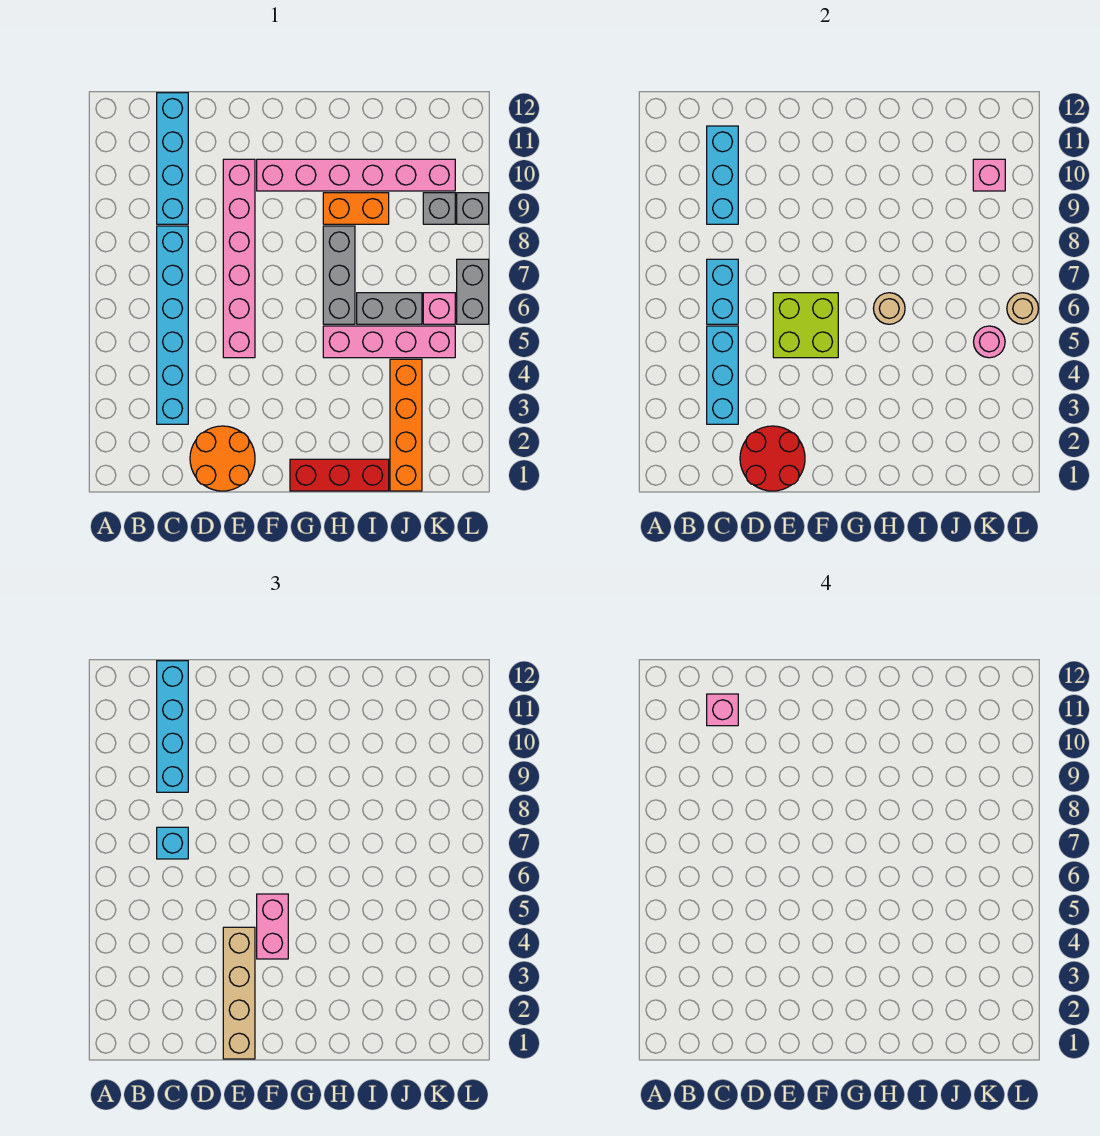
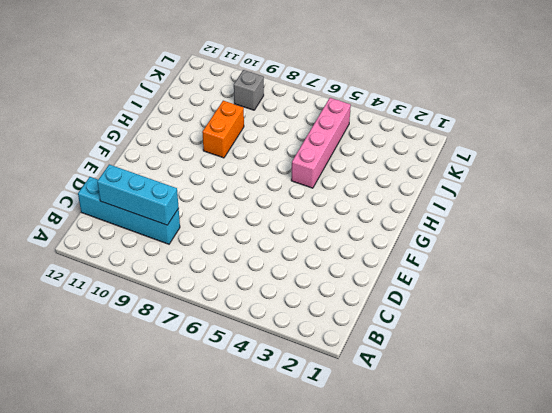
none -> cyan 1x6 brick [157,226,188,424]
none -> orange 2x2 round brick [190,426,255,491]
none -> pink 1x6 brick [223,159,255,358]

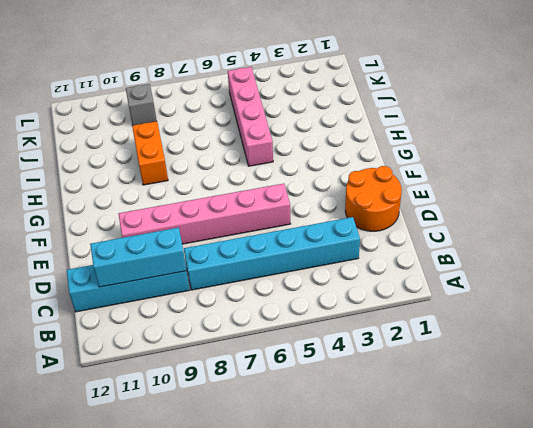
none -> pink 1x6 brick [257,159,455,191]
none -> red 1x3 brick [290,459,389,491]
none -> grey 1x3 brick [323,226,355,324]

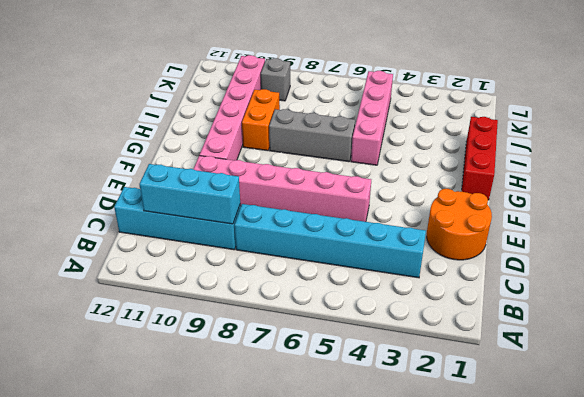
none -> grey 1x2 brick [357,293,422,324]
none -> orange 1x4 brick [390,359,422,491]
none -> pink 1x1 brick [423,293,455,324]

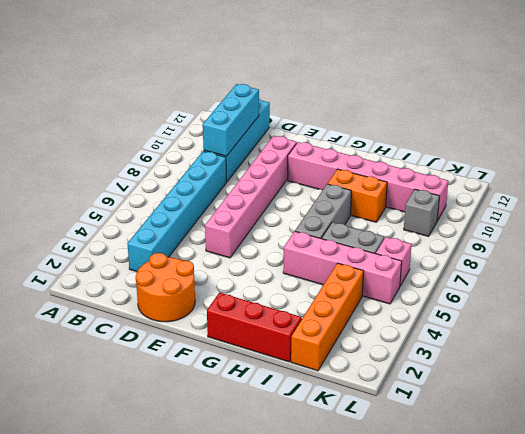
none -> grey 1x2 brick [457,259,489,324]
none -> grey 1x1 brick [457,193,489,224]
none -> cyan 1x3 brick [707,326,738,424]

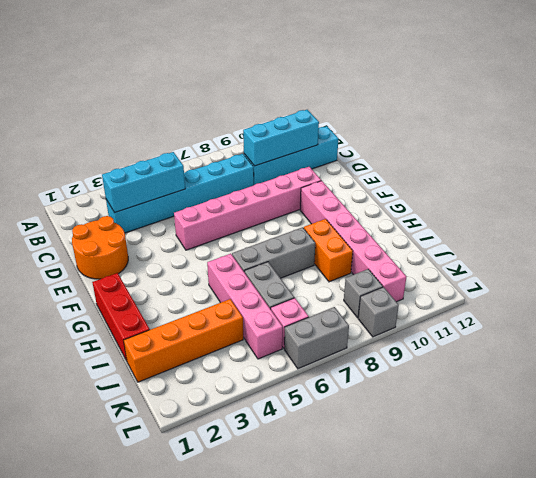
none -> cyan 1x2 brick [707,259,738,324]
none -> red 2x2 round brick [740,426,805,491]
none -> lime 2x2 brick [773,293,838,358]

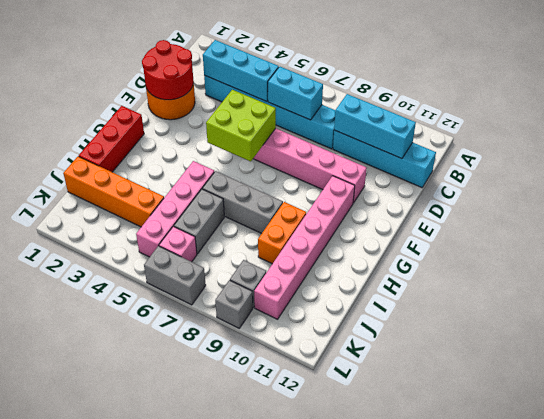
none -> tan 1x1 round brick [873,293,905,324]
none -> pink 1x1 round brick [974,326,1005,358]
none -> pink 1x1 brick [973,159,1005,191]

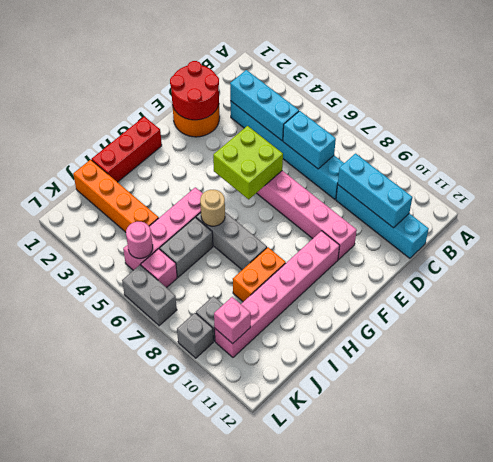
none -> tan 1x1 round brick [1007,293,1038,324]
none -> cyan 1x1 brick [157,827,188,859]
none -> cyan 1x4 brick [157,661,188,792]

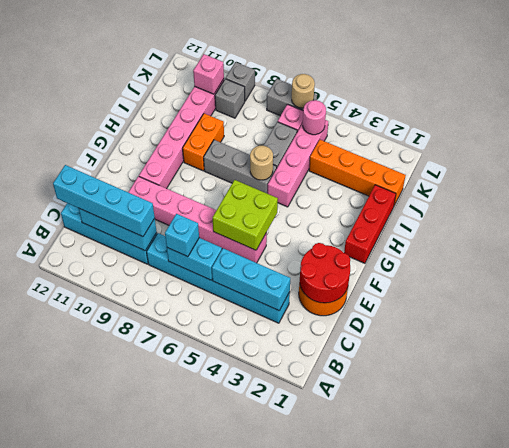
none -> tan 1x4 brick [223,927,255,1059]
none -> pink 1x2 brick [257,894,288,959]
none -> pink 1x1 brick [707,694,738,726]

